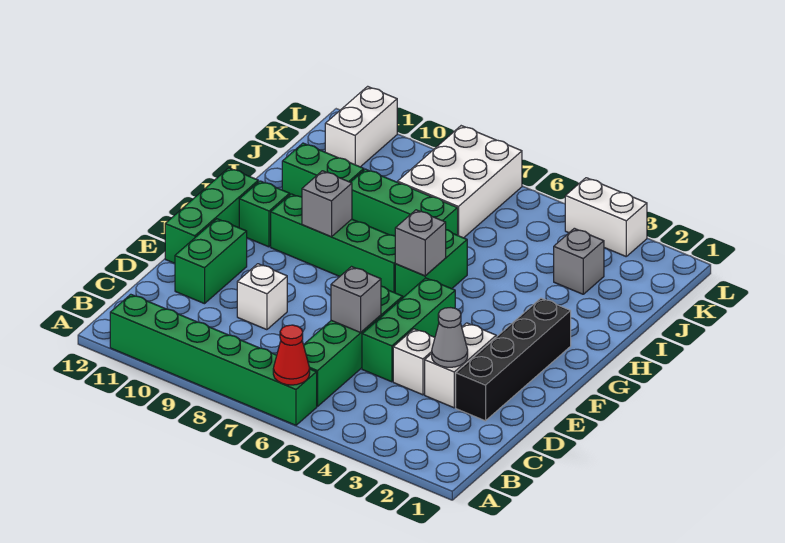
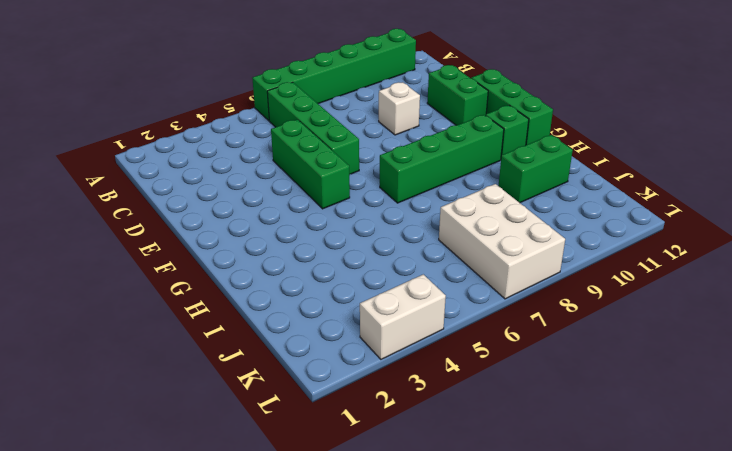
none -> black 1x4 brick [456,298,571,421]
none -> white 1x2 brick [425,323,496,408]
none -> white 1x1 brick [393,329,435,395]

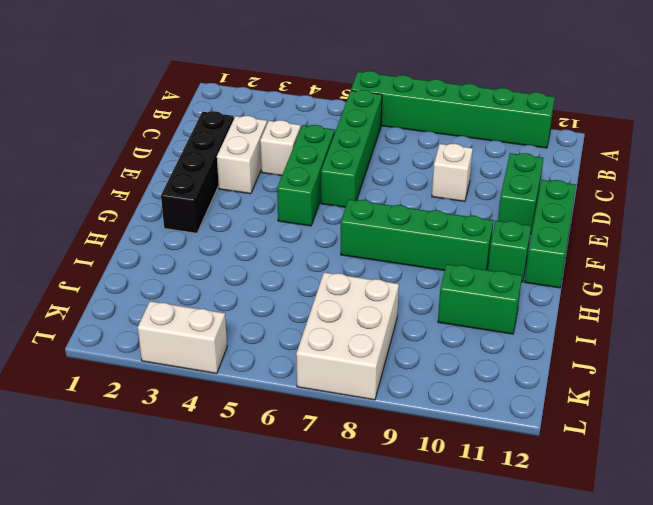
none -> green 1x2 brick [395,230,467,297]
none -> green 1x3 brick [351,169,458,236]
none -> grey 1x1 brick [554,228,604,294]

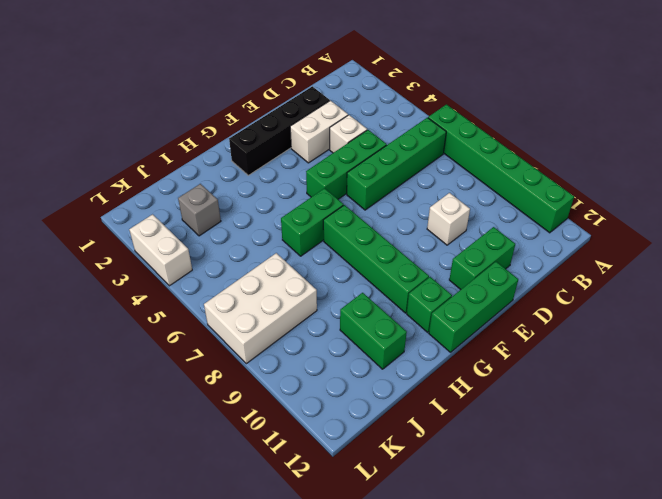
none -> green 1x3 brick [351,169,458,236]
none -> white 1x2 brick [325,86,397,167]
none -> red 1x1 cone [273,325,310,385]

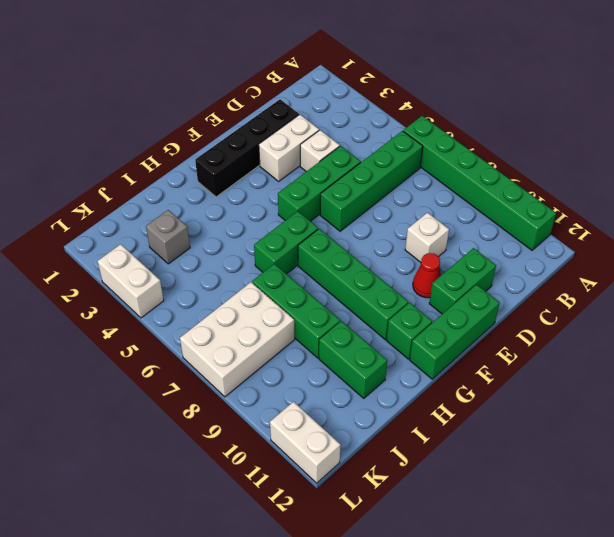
red 1x1 cone [413,253,441,298] -> red 1x1 cone moved to [273,325,310,385]
white 1x2 brick [270,402,341,483] -> white 1x2 brick turned to [325,86,397,167]
none -> grey 1x1 cone [432,308,468,367]
none -> grey 1x1 brick [331,267,381,332]
none -> grey 1x1 brick [395,210,446,276]

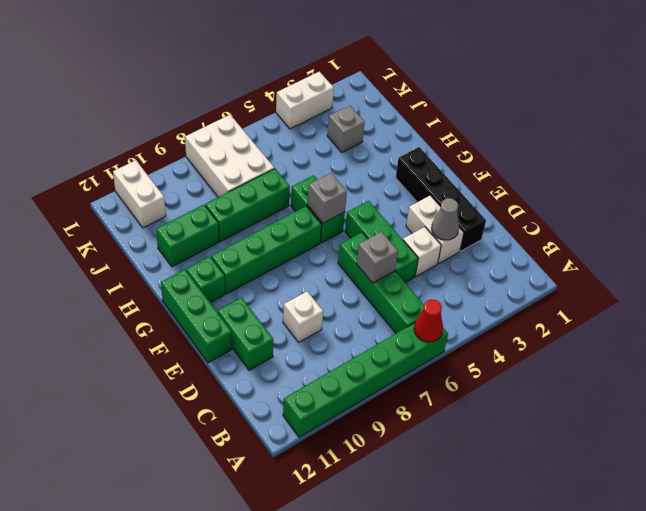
none -> grey 1x1 brick [302,171,352,237]

